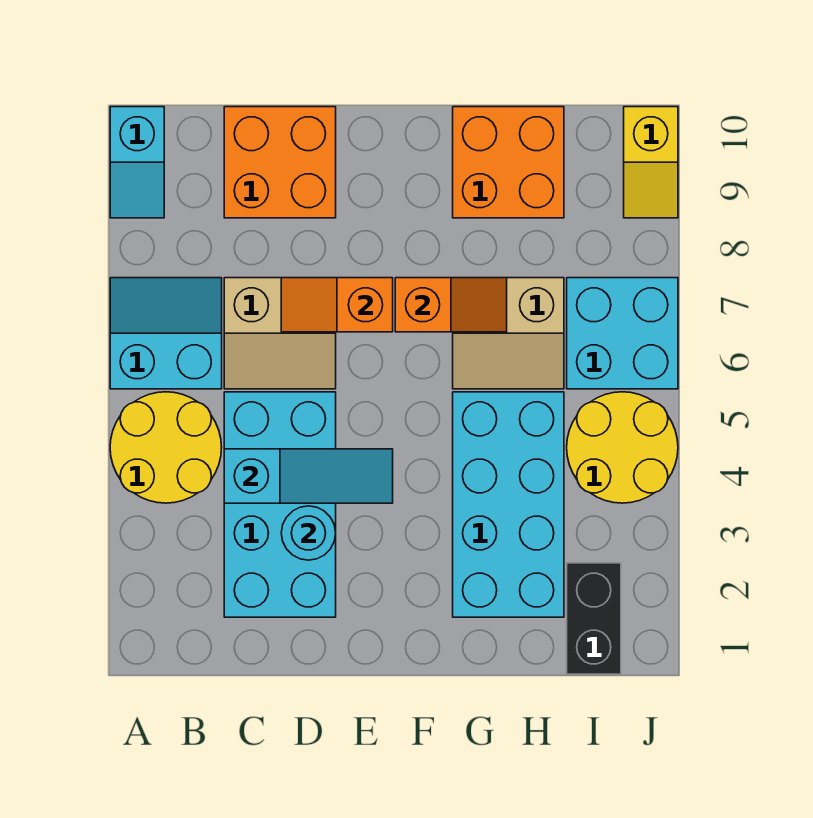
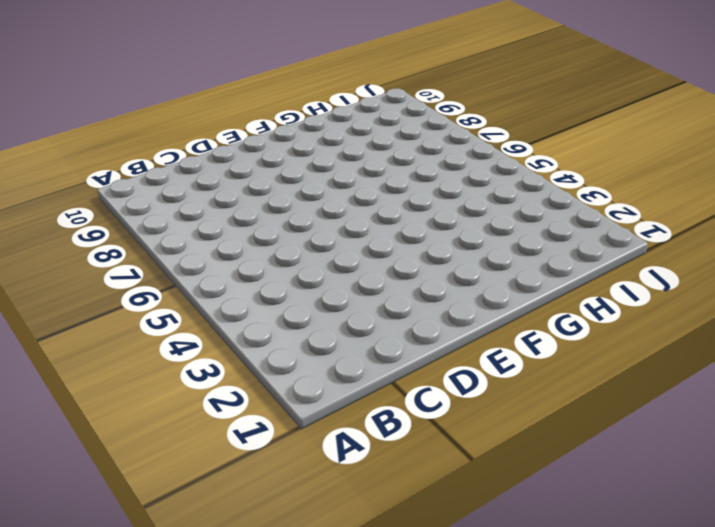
none -> yellow 2x2 round brick [110,392,222,503]
none -> cyan 2x2 slope [110,278,222,389]
none -> cyan 1x2 slope [110,107,164,218]

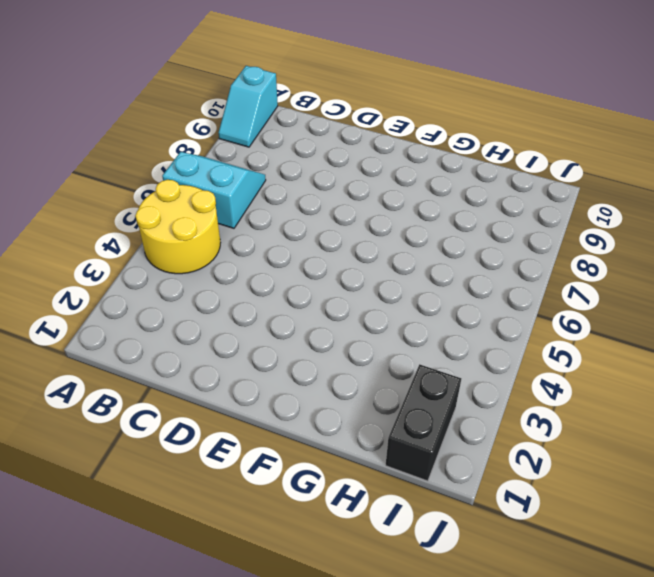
none -> cyan 2x4 brick [224,392,336,617]
none -> tan 2x2 slope [224,278,336,389]
none -> orange 2x2 brick [224,107,336,218]

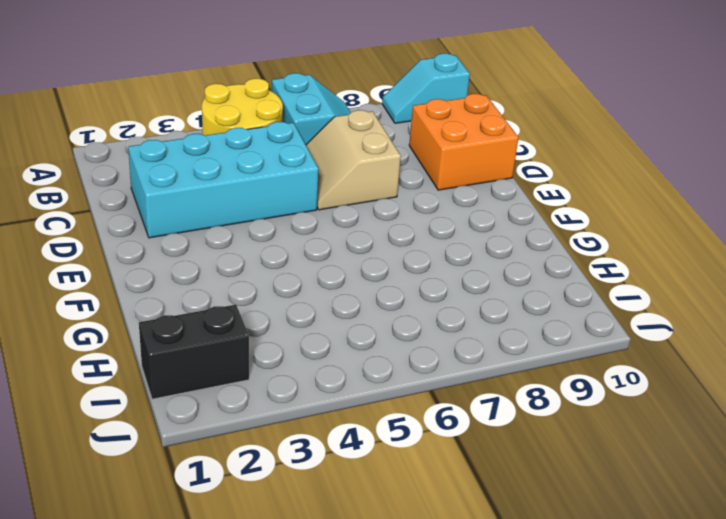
none -> cyan 2x4 brick [453,392,564,617]
none -> tan 2x2 slope [453,278,564,389]
none -> orange 2x2 brick [453,107,564,218]

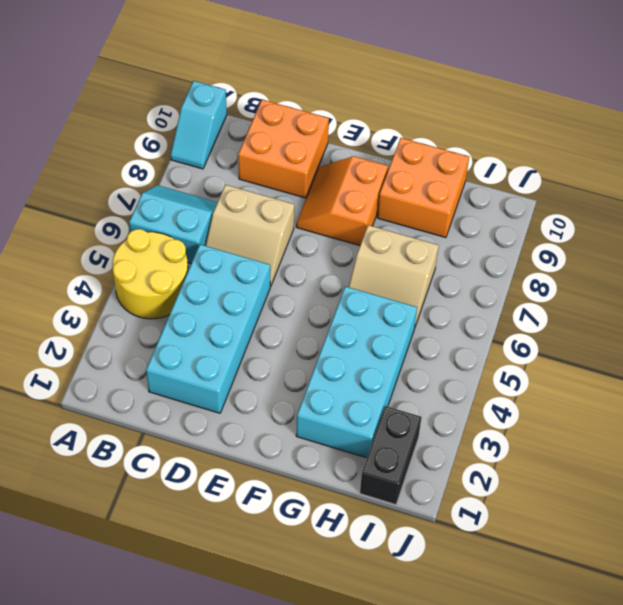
orange 2x2 slope [296,156,388,246] -> none
none -> yellow 2x2 round brick [567,392,678,503]
none -> cyan 2x2 brick [567,278,678,389]
none -> yellow 1x2 slope [624,107,678,218]

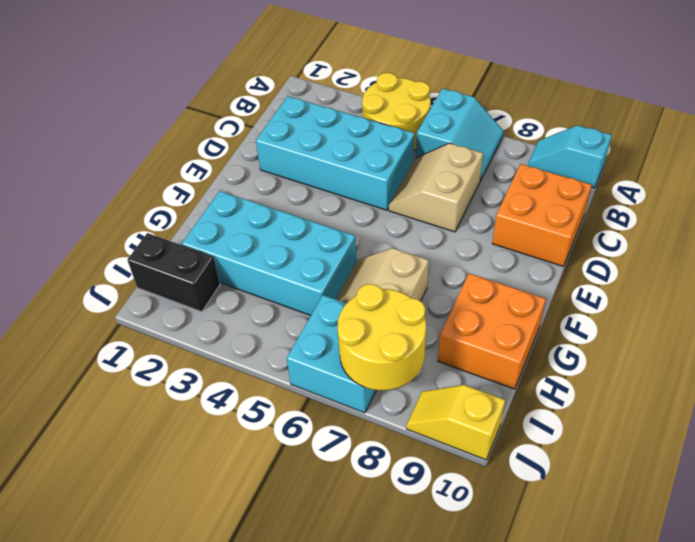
yellow 2x2 round brick [338,284,426,391] -> yellow 2x2 round brick moved to [567,392,678,503]
none -> cyan 1x3 slope [224,449,393,503]
none -> cyan 1x1 round brick [281,506,336,560]
none -> orange 1x2 slope [281,278,393,332]

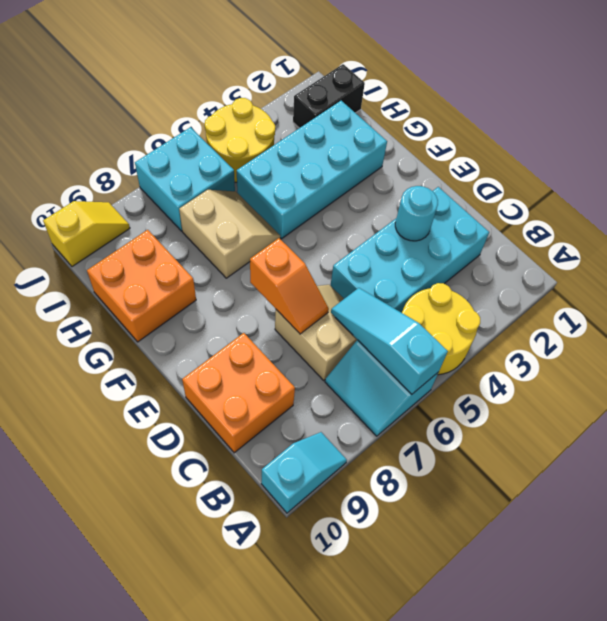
cyan 1x3 slope [331,288,448,394] -> cyan 1x3 slope moved to [224,449,393,503]
none -> orange 1x2 slope [395,278,507,332]

